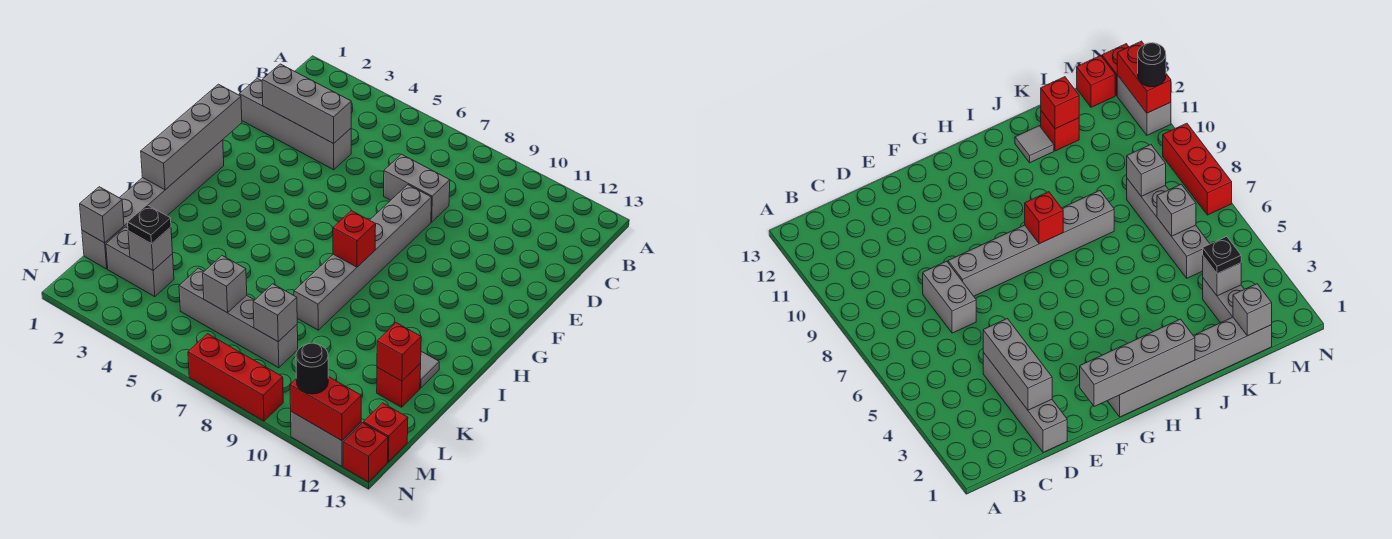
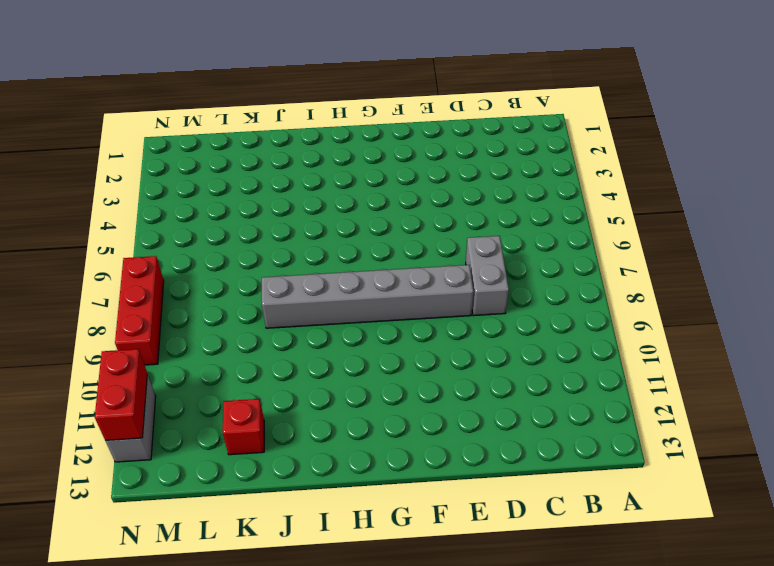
none -> grey 1x4 brick [239,78,351,170]
none -> grey 1x6 brick [82,140,224,269]
none -> grey 1x1 tile [420,351,439,388]

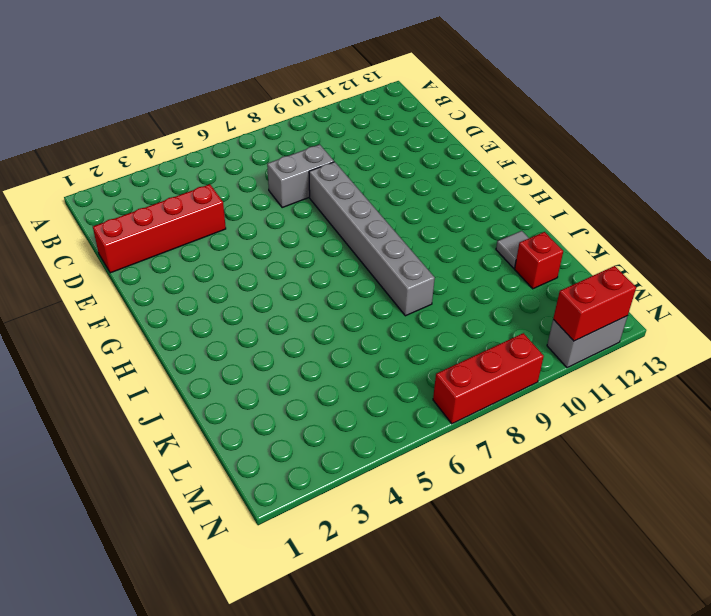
red 1x4 brick [93,184,226,273] -> grey 1x4 brick [239,78,351,170]
none -> grey 1x6 brick [82,140,224,269]
none -> grey 1x2 brick [106,227,174,297]
none -> grey 1x4 brick [179,268,298,368]

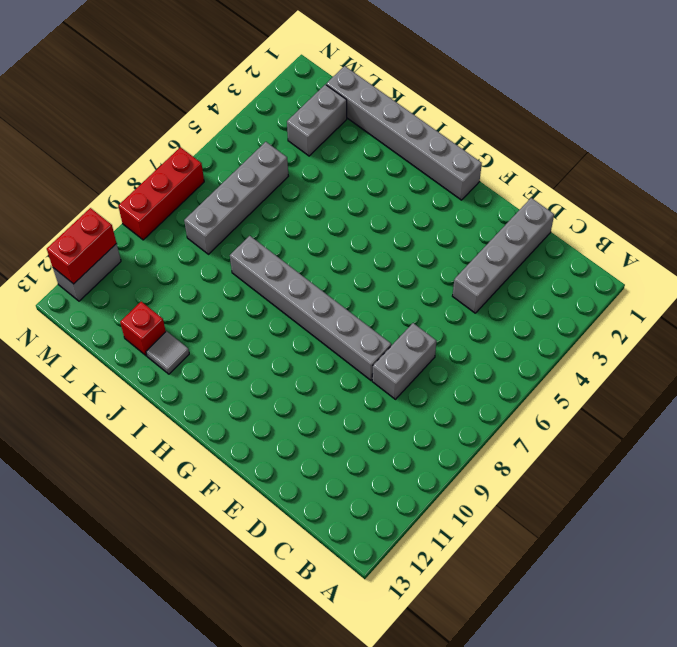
none -> red 1x1 brick [364,403,408,462]
none -> red 1x1 brick [343,423,388,482]
none -> grey 1x3 brick [262,64,351,143]

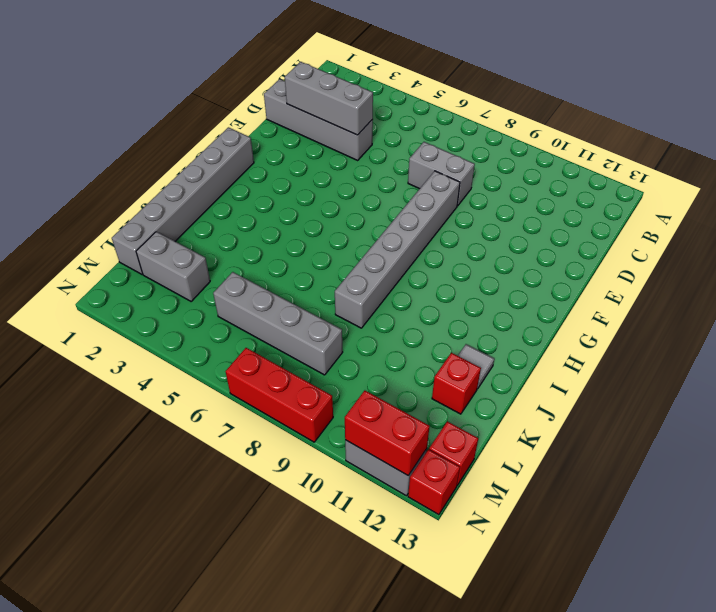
none -> grey 1x4 brick [141,84,242,190]
none -> red 1x1 brick [333,211,376,267]
none -> red 1x1 brick [377,323,421,381]

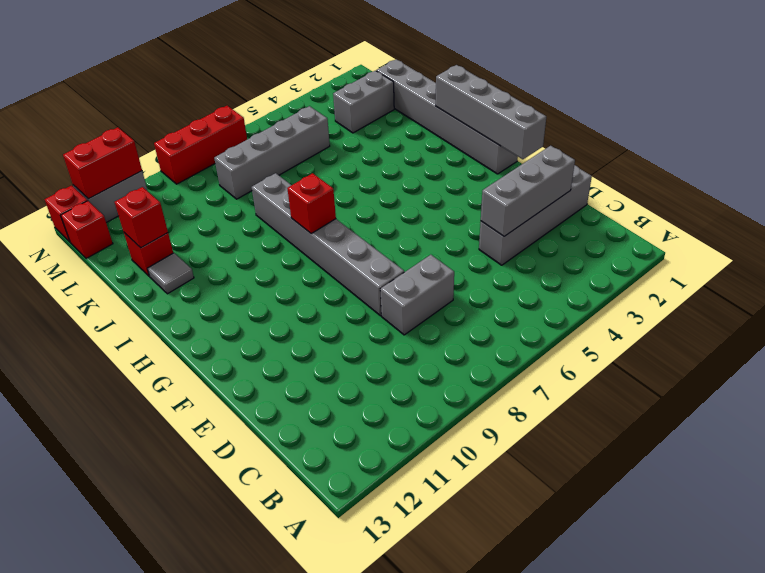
none -> grey 1x1 brick [80,187,124,243]
none -> grey 1x1 brick [128,227,173,270]
none -> grey 1x1 brick [203,256,247,313]

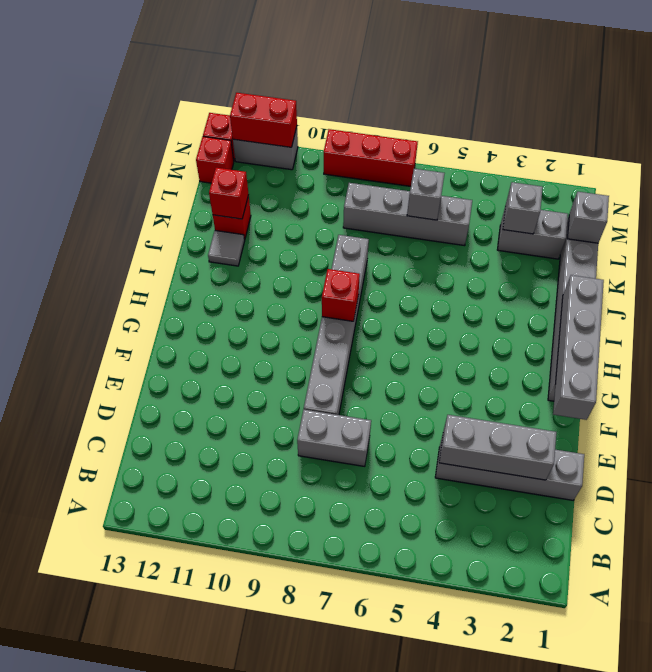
none -> grey 1x1 brick [253,284,297,342]
none -> black 1x1 plate [128,205,171,244]
none -> black 1x1 round brick [296,343,328,394]

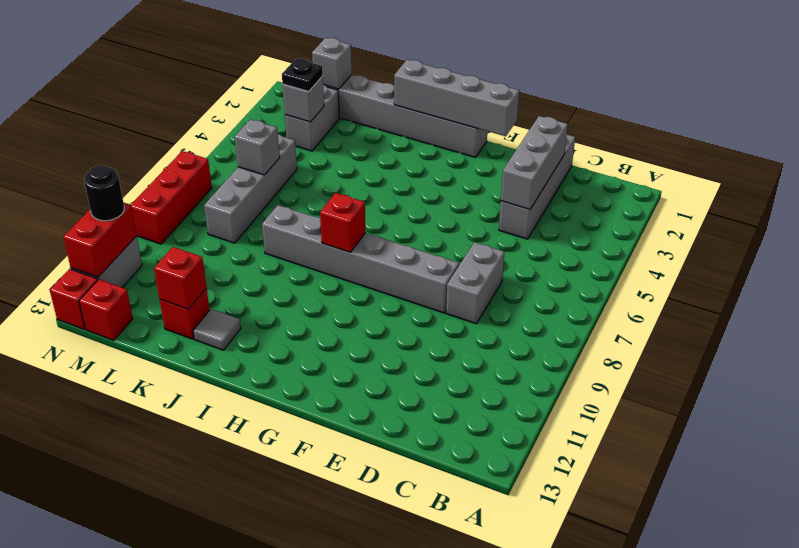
none -> grey 1x1 brick [253,284,297,342]

